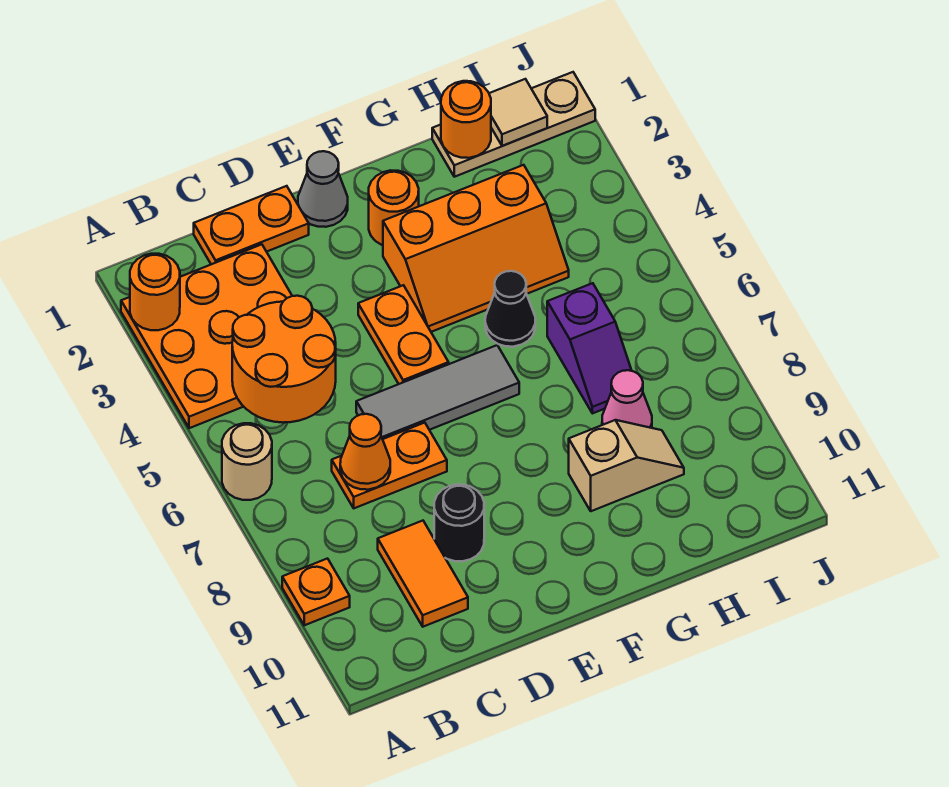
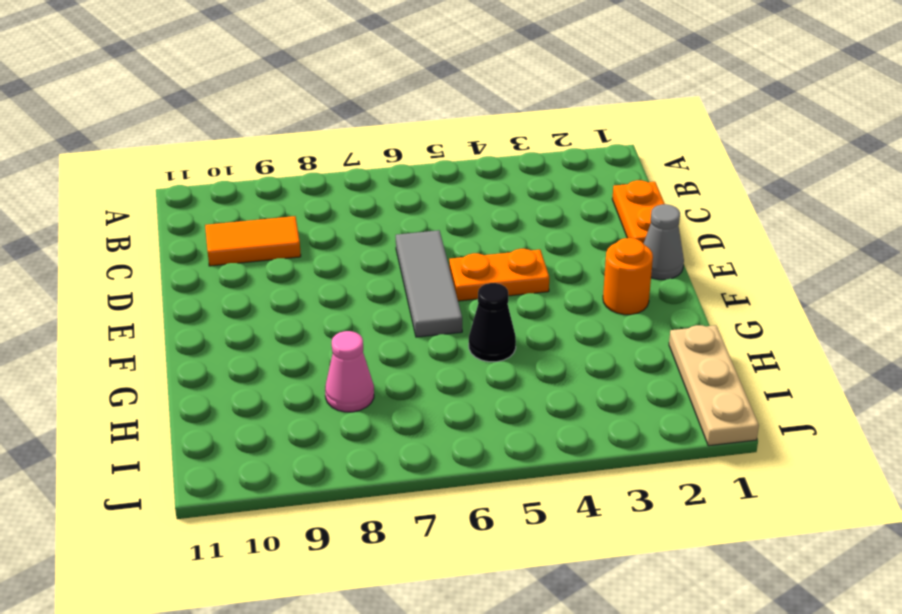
none -> orange 3x3 plate [121,244,292,428]
none -> tan 1x1 round brick [222,423,272,500]
none -> orange 1x1 plate [282,559,350,625]

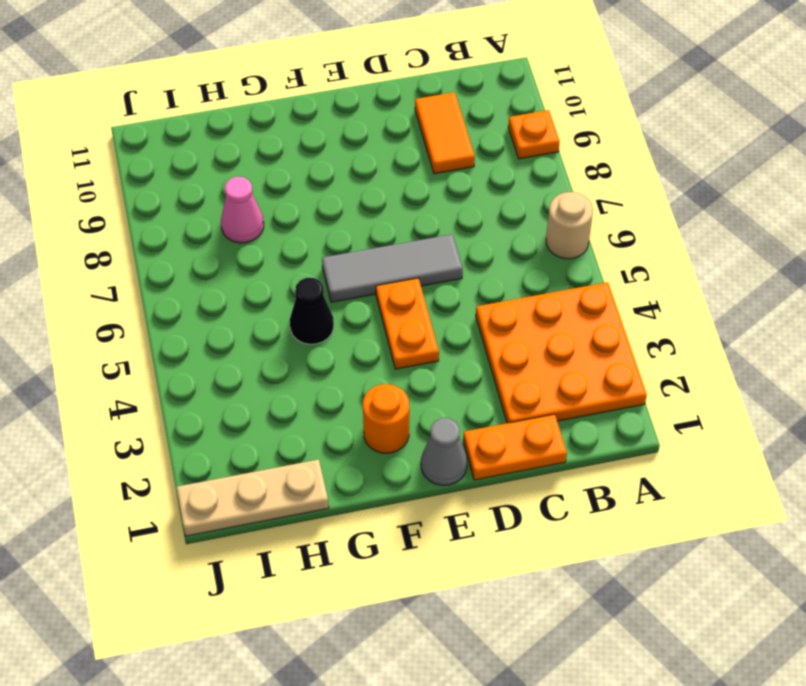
none -> orange 1x2 plate [332,423,447,508]
none -> black 1x1 round brick [434,485,484,561]
none -> orange 2x3 slope [383,165,569,332]

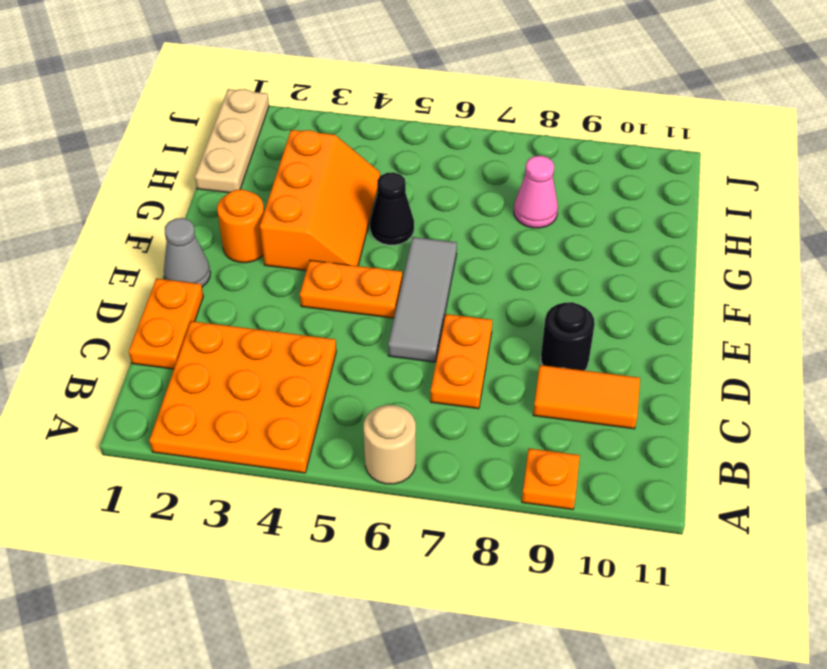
none -> tan 1x2 slope [569,420,684,511]
none -> purple 1x2 slope [547,283,632,413]
none -> orange 1x1 round brick [130,254,180,330]

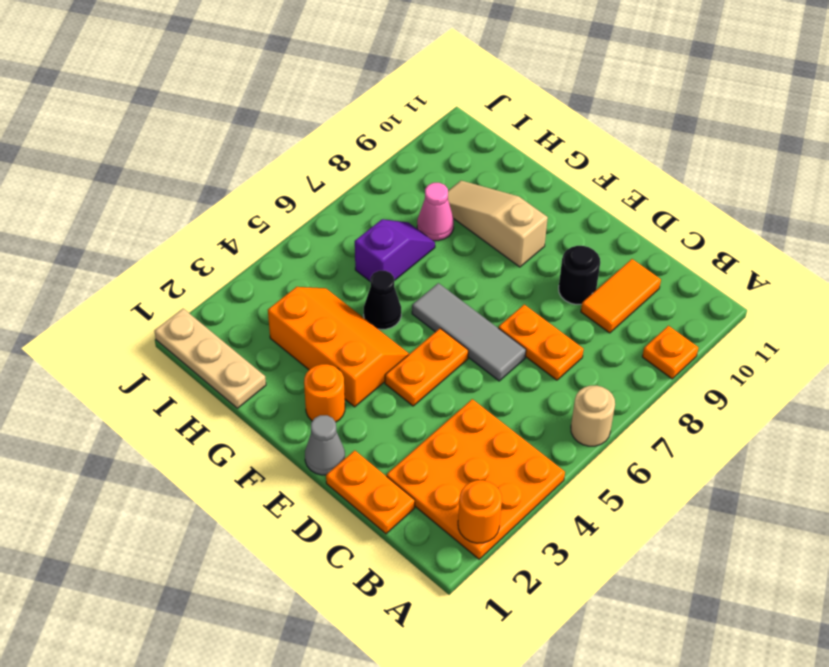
tan 1x3 slope [448,181,548,267] -> tan 1x2 slope [569,420,684,511]
none -> orange 2x2 round brick [232,296,336,423]
none -> orange 1x1 cone [340,414,390,490]
none -> orange 1x1 round brick [441,81,491,158]

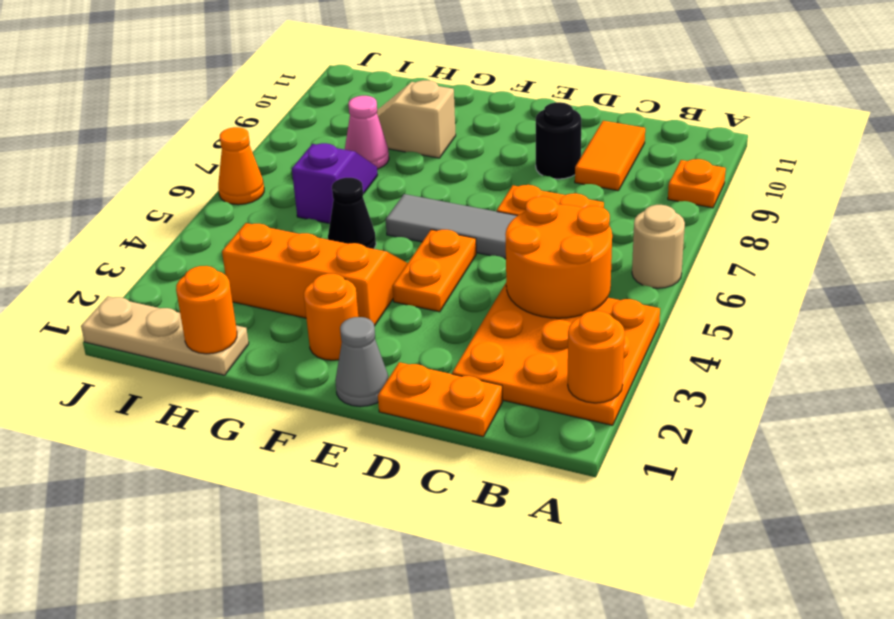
orange 1x1 cone [218,127,264,205] -> orange 1x1 cone moved to [340,414,390,490]
none -> tan 1x1 tile [489,79,547,146]

